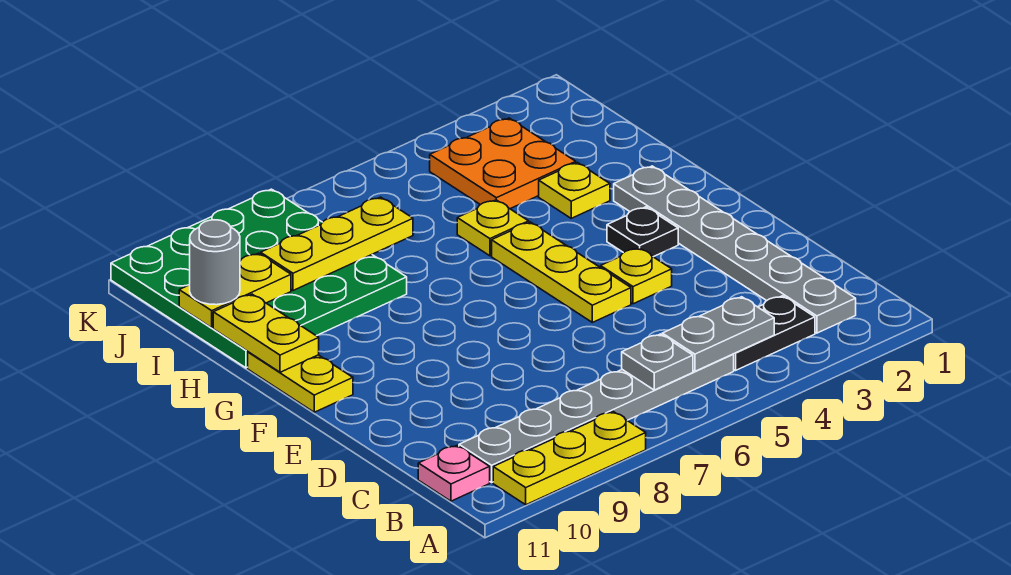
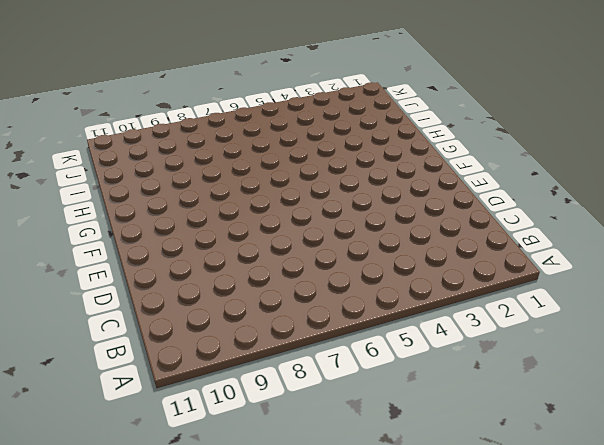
none -> yellow 1x3 plate [493,412,646,505]
none -> grey 1x6 plate [614,166,856,333]
none -> black 1x2 plate [733,296,815,370]

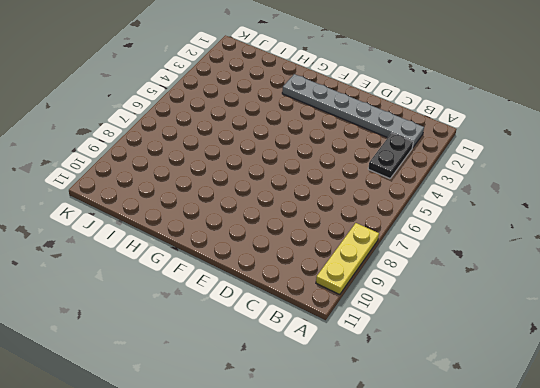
none -> grey 1x6 plate [459,354,734,482]
none -> pink 1x1 plate [418,445,490,501]
none -> yellow 1x1 plate [601,248,672,304]

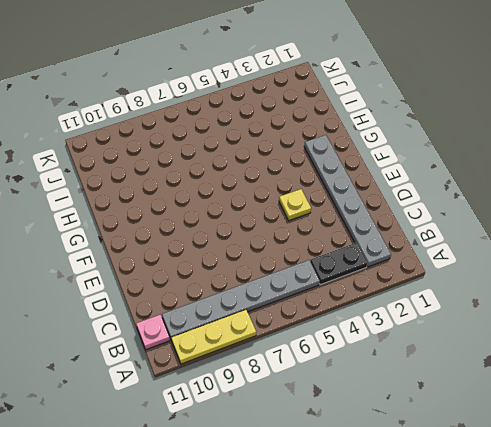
none -> yellow 1x3 plate [492,222,631,322]
none -> black 1x1 plate [607,207,678,257]
none -> yellow 1x2 plate [248,352,353,412]

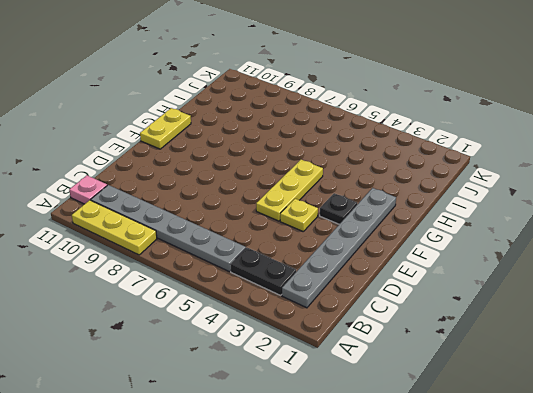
none -> yellow 1x1 plate [539,163,610,218]
none -> yellow 1x1 plate [457,200,529,256]
none -> green 4x4 plate [111,189,407,368]

